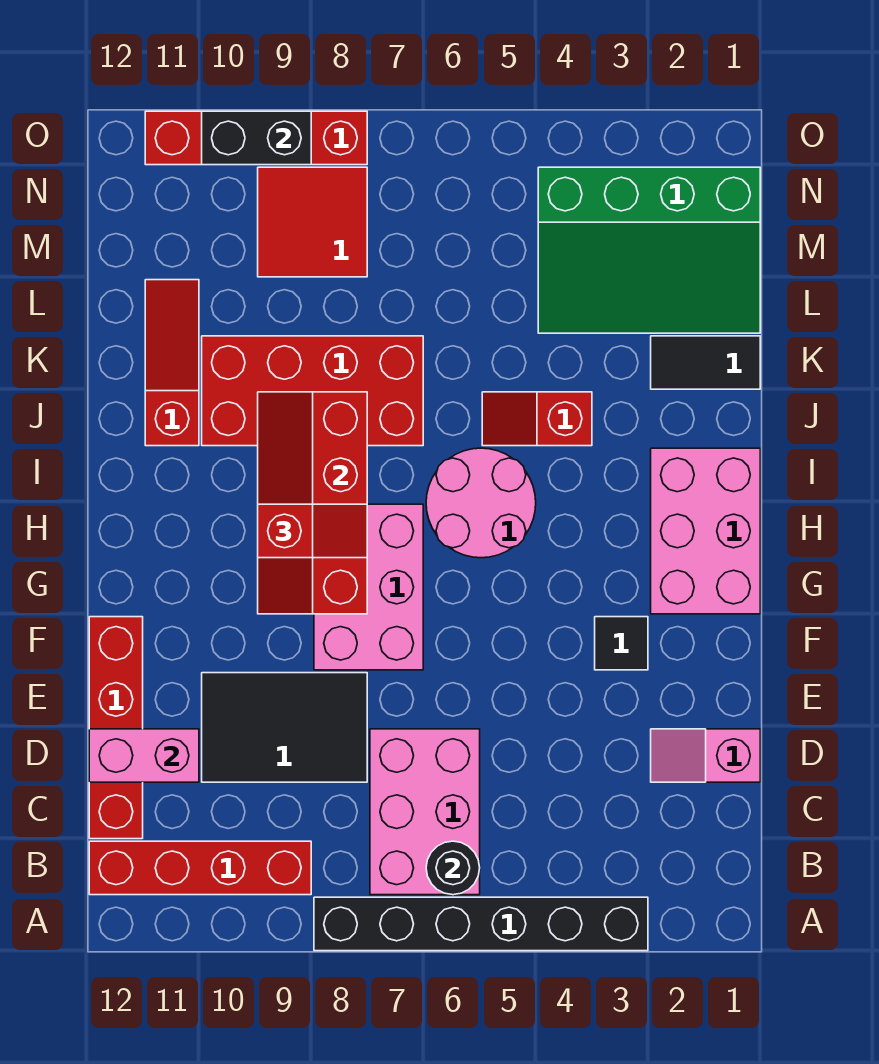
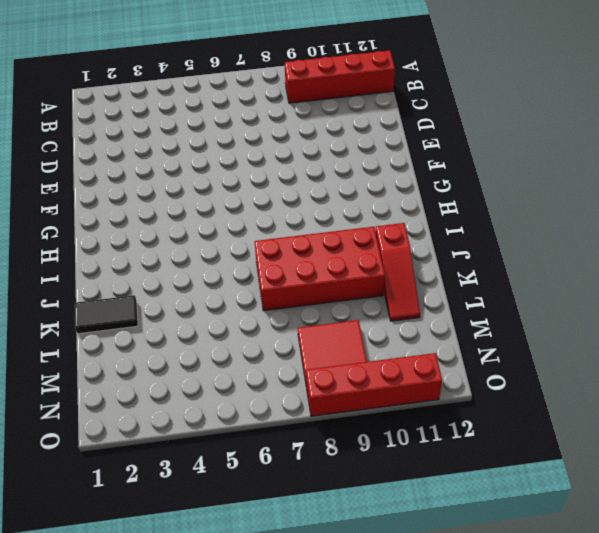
none -> black 1x6 brick [314,897,648,951]
none -> pink 2x3 brick [370,729,480,895]
none -> red 1x4 brick [89,617,143,839]

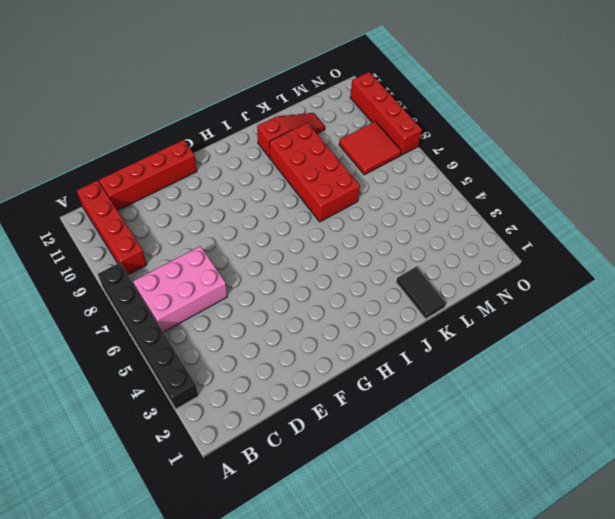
none -> pink 1x2 slope [651,729,760,782]
none -> black 2x3 tile [202,673,367,782]
none -> black 1x1 tile [595,617,648,670]

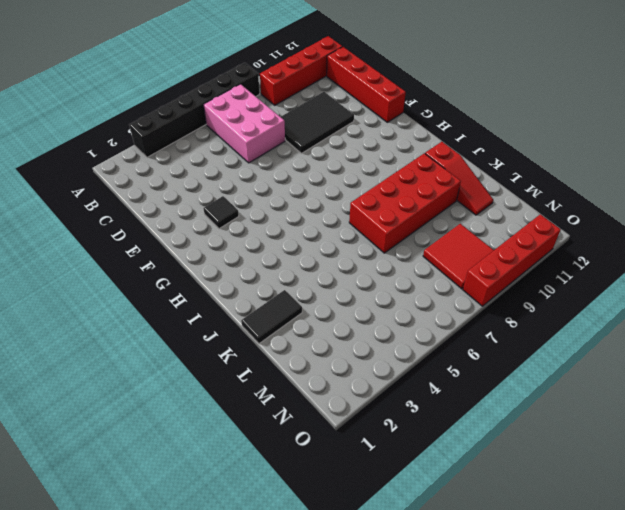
none -> pink 1x2 slope [651,729,760,782]
none -> pink 2x3 brick [314,504,423,670]
none -> pink 2x3 brick [651,448,760,614]

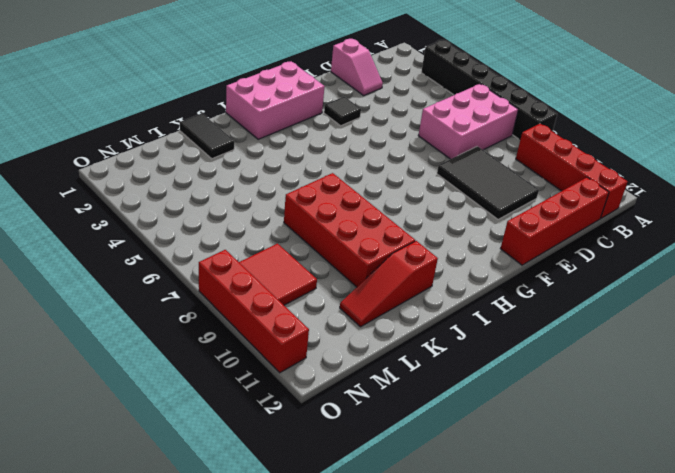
none -> pink 2x3 brick [314,504,423,670]
none -> pink 2x2 round brick [426,448,536,558]
none -> red 1x2 slope [482,392,592,446]

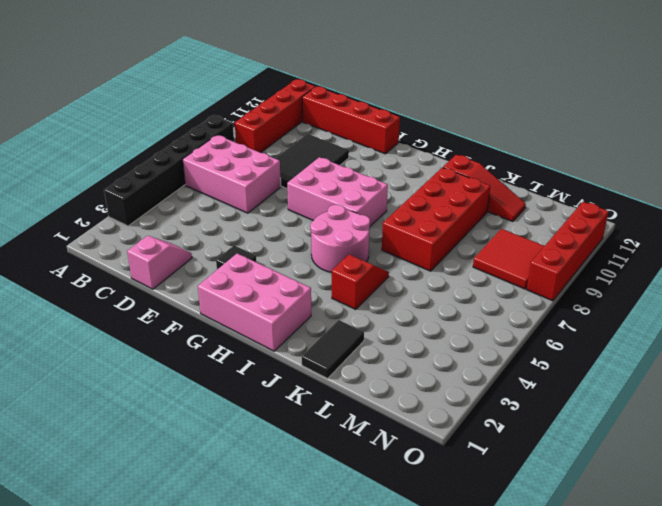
none -> green 3x4 slope [538,167,760,333]
none -> black 1x1 round brick [426,841,480,895]
none -> pink 1x2 brick [89,729,199,782]

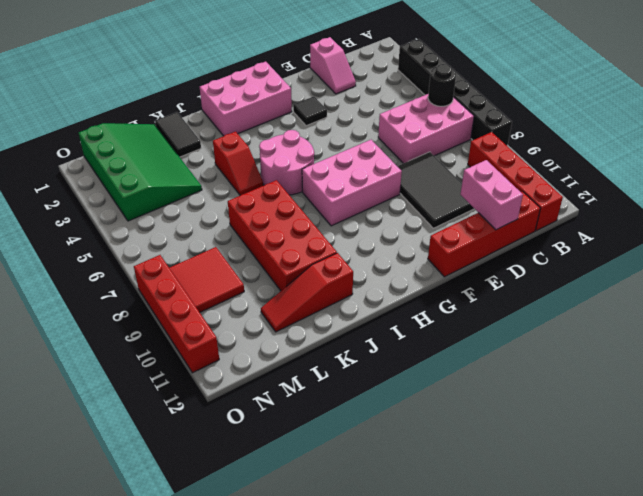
none -> red 2x4 slope [258,392,367,614]
none -> black 1x2 brick [202,111,311,165]
none -> red 1x2 slope [258,504,367,558]

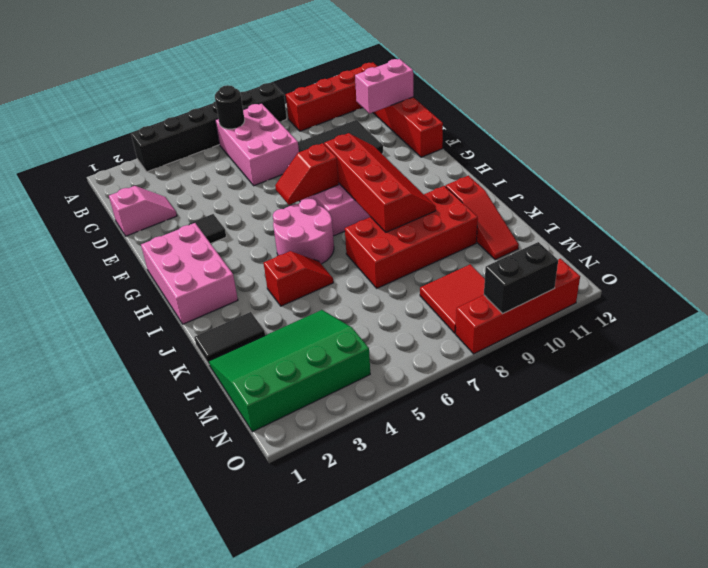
red 1x2 slope [275,143,339,205] -> red 1x2 slope moved to [258,504,367,558]

